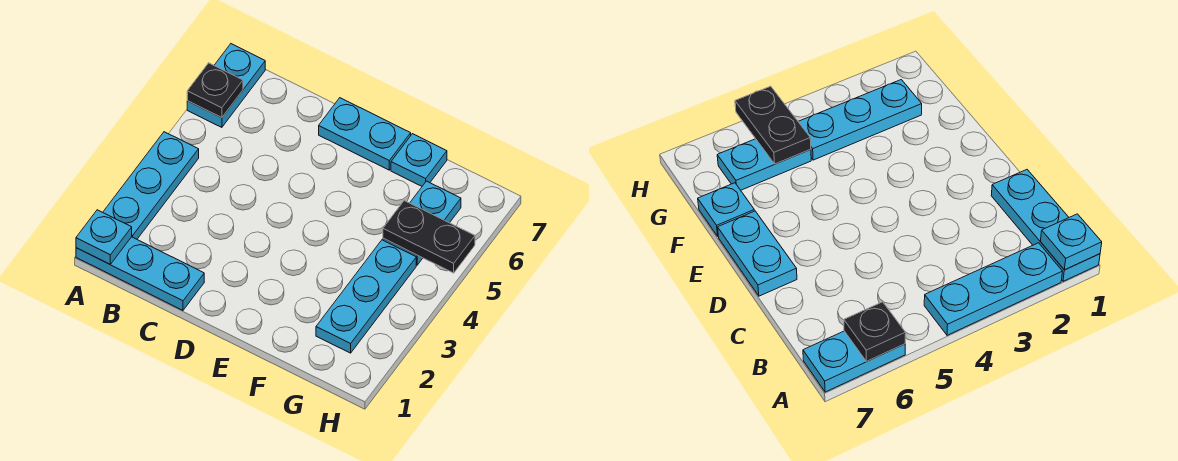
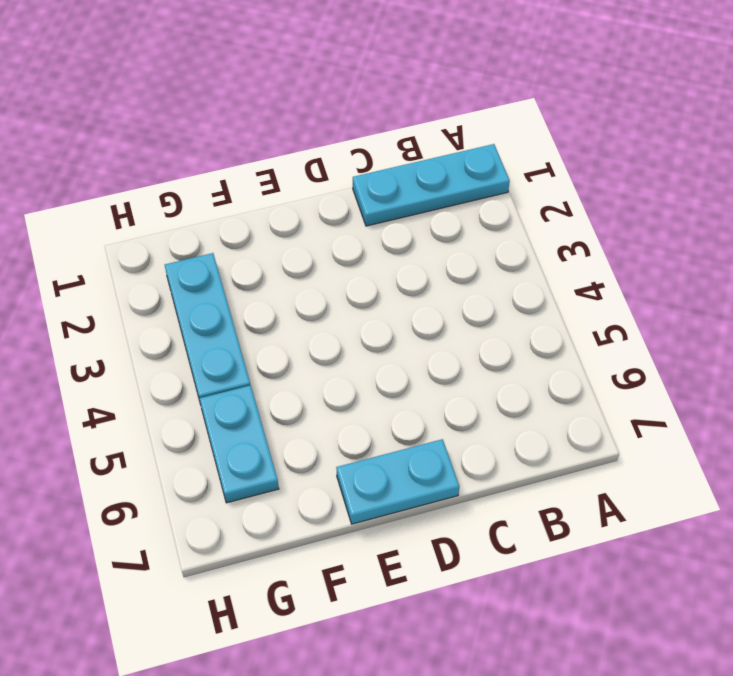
none -> cyan 1x3 plate [103,132,199,239]
none -> cyan 1x2 plate [187,44,265,127]

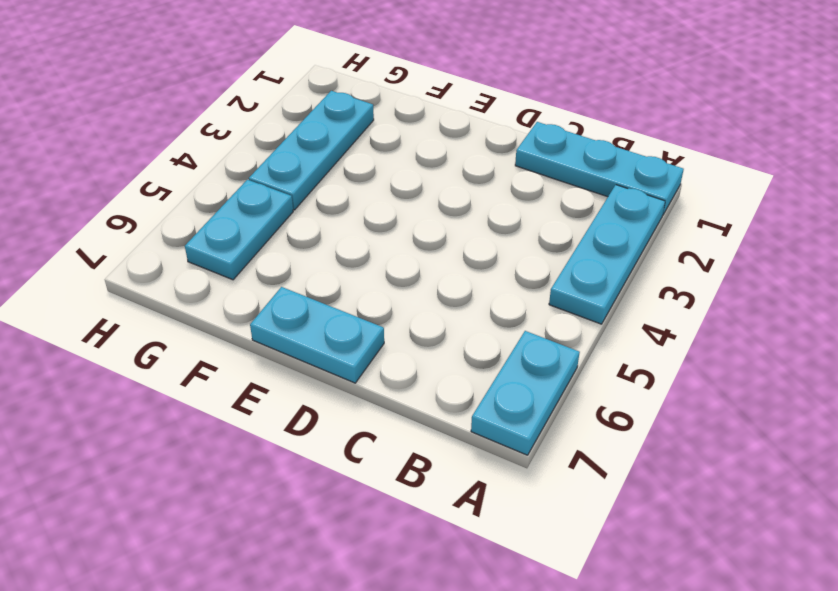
none -> cyan 1x1 plate [391,134,447,186]
none -> cyan 1x1 plate [76,210,132,264]

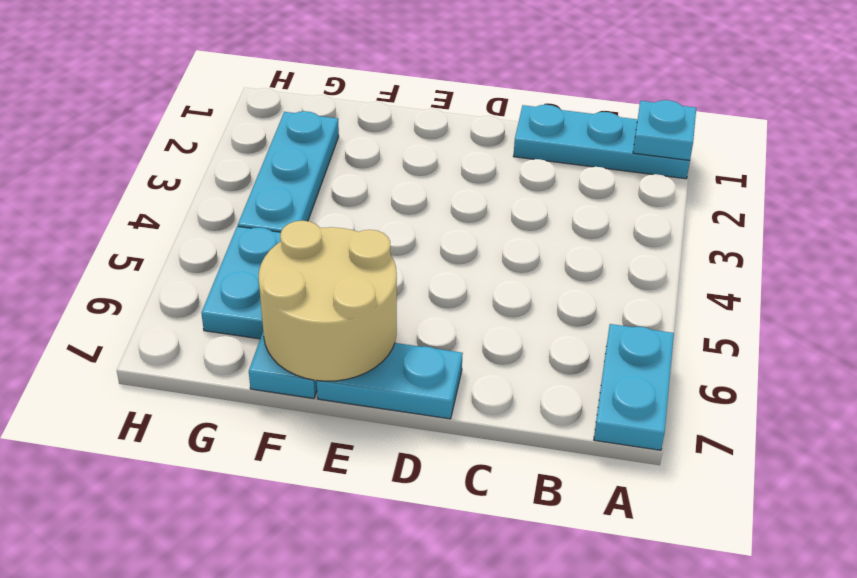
tan 2x2 round brick [259,221,397,381] -> none
none -> cyan 1x3 plate [103,132,199,239]
none -> black 1x1 plate [187,63,243,118]

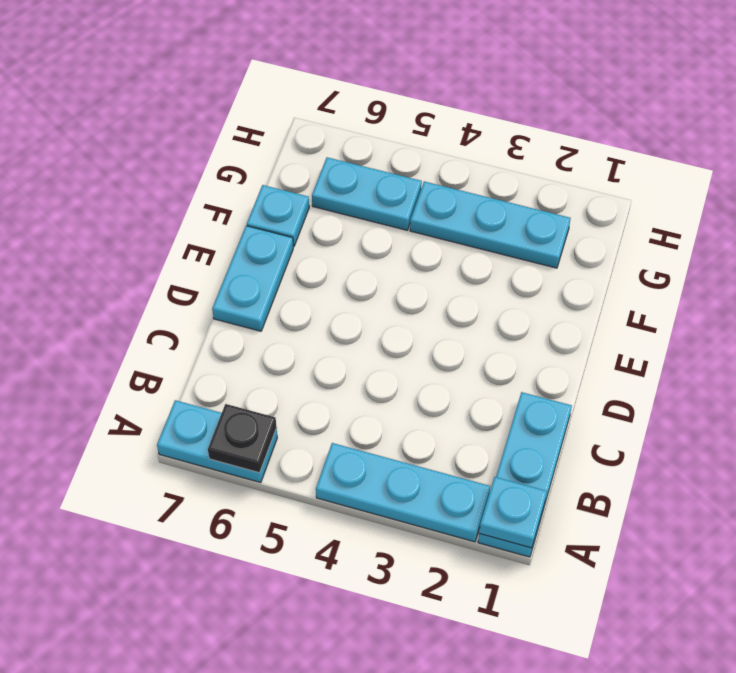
none -> black 1x2 plate [383,201,475,273]

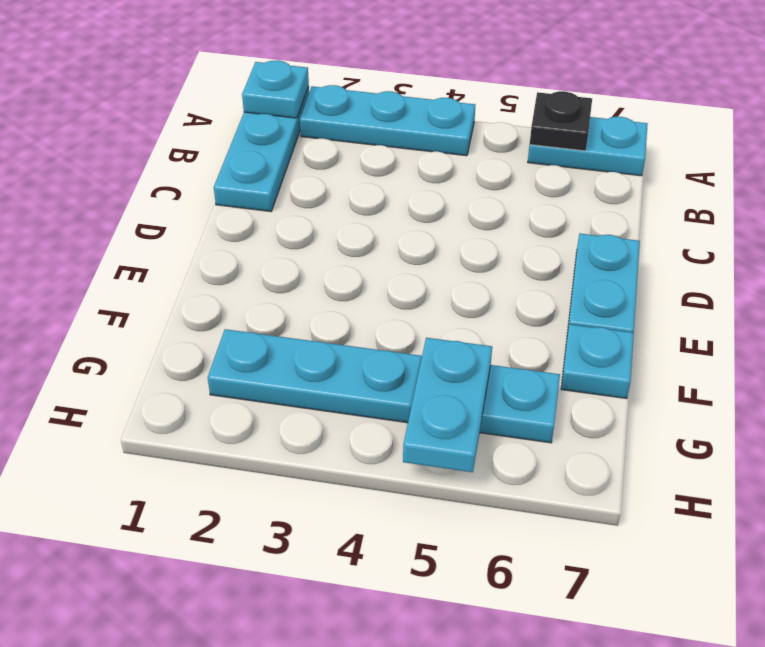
cyan 1x2 plate [403,338,492,472] -> black 1x2 plate [383,201,475,273]

